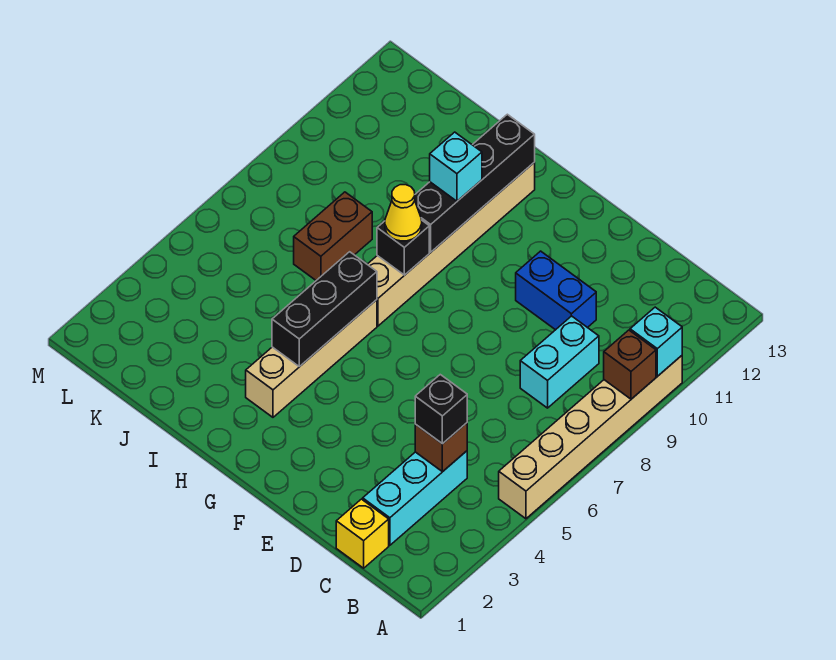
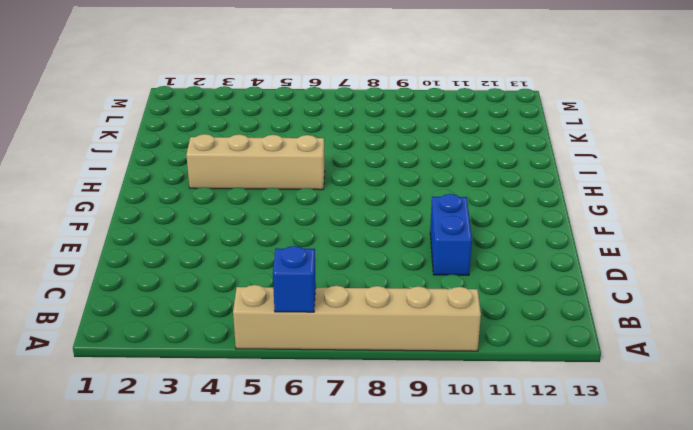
blue 1x1 brick [273,246,316,312] -> none
none -> yellow 1x1 brick [336,499,389,568]
none -> cyan 1x3 brick [363,451,467,545]
none -> cyan 1x2 brick [520,316,599,408]

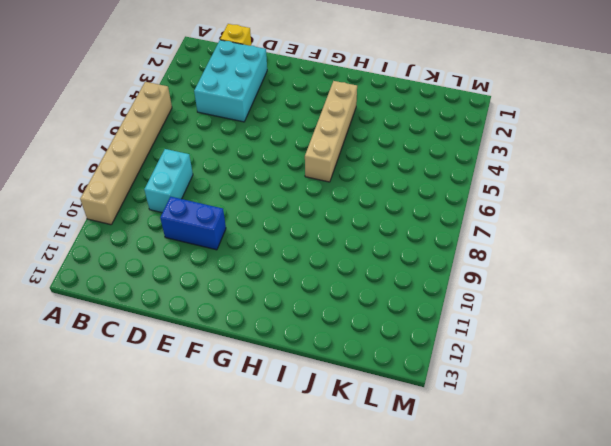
cyan 2x3 brick [194,40,267,122] -> cyan 1x3 brick [363,451,467,545]
none -> tan 1x6 brick [367,163,535,326]
none -> brown 1x2 brick [294,192,372,280]
none -> brown 1x1 brick [604,330,656,399]

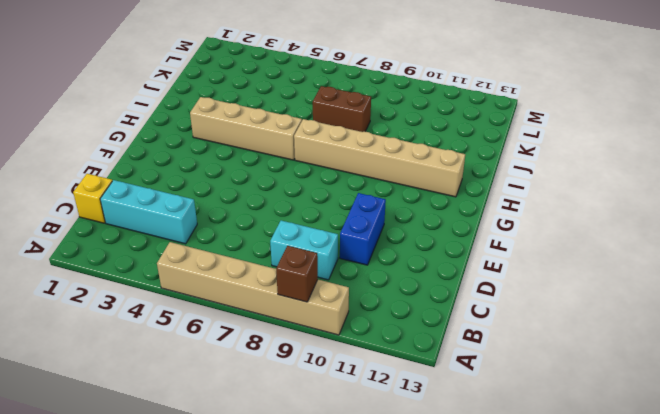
none -> cyan 1x1 brick [630,307,682,376]
none -> brown 1x1 brick [415,423,467,472]
none -> black 1x3 brick [272,252,377,367]

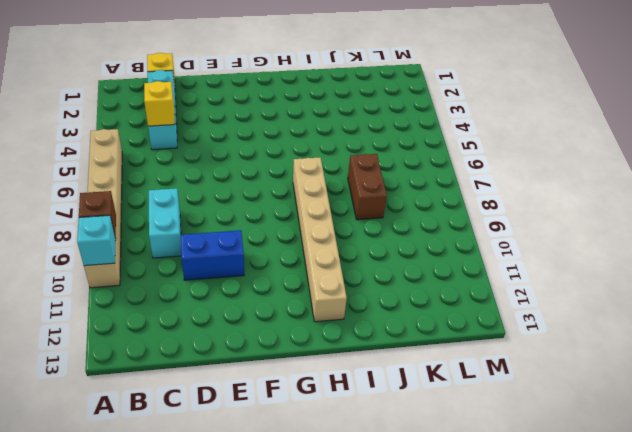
yellow 1x1 brick [144,81,175,126] -> brown 1x1 brick [415,423,467,472]
none -> tan 1x4 brick [246,300,377,417]
none -> black 1x3 brick [272,252,377,367]
none -> black 1x1 brick [377,221,429,275]

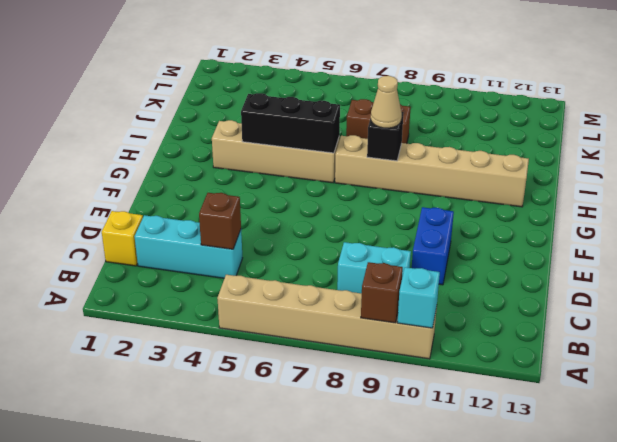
tan 1x1 cone [371,76,402,128] -> yellow 1x1 cone [385,185,422,241]
none -> black 1x4 brick [415,114,535,252]
none -> black 1x1 brick [415,375,467,444]
none -> cyan 1x1 brick [430,132,482,201]

